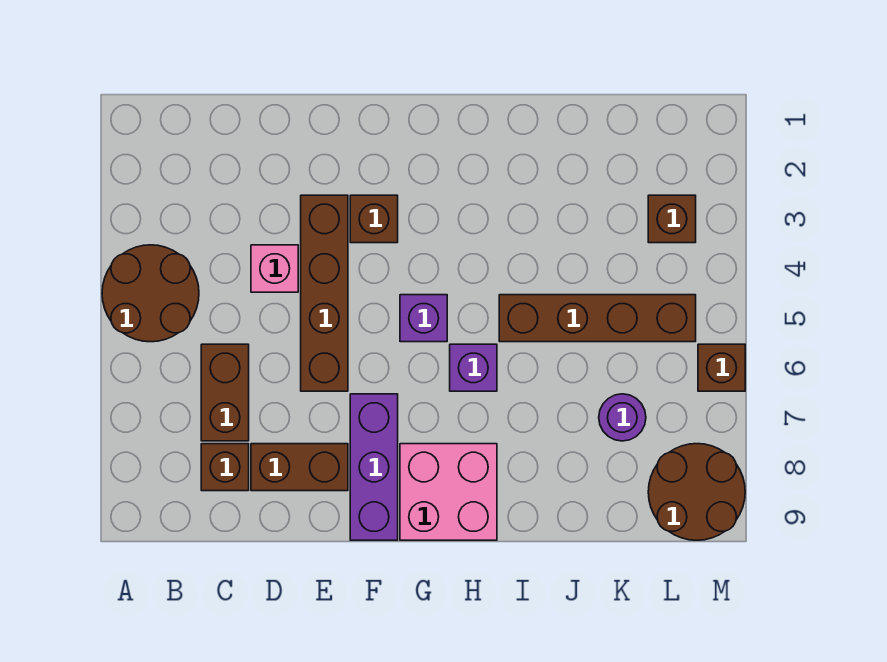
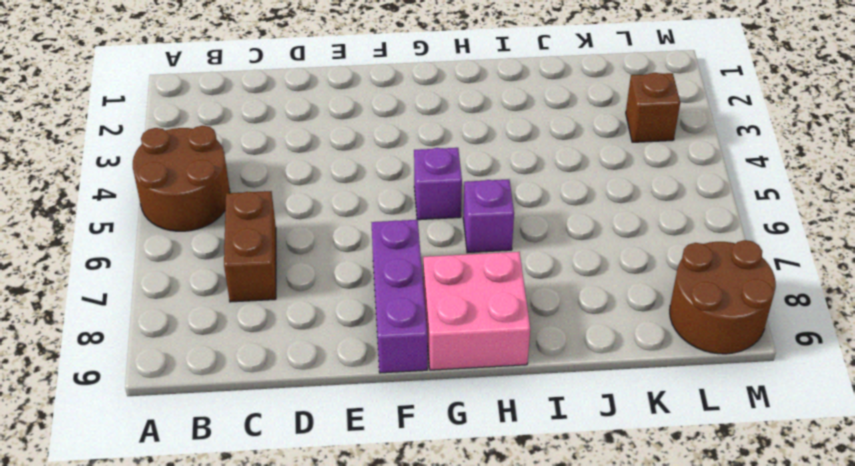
none -> brown 1x1 brick [201,444,249,491]
none -> pink 1x1 brick [251,245,298,292]
none -> brown 1x2 brick [251,444,348,491]

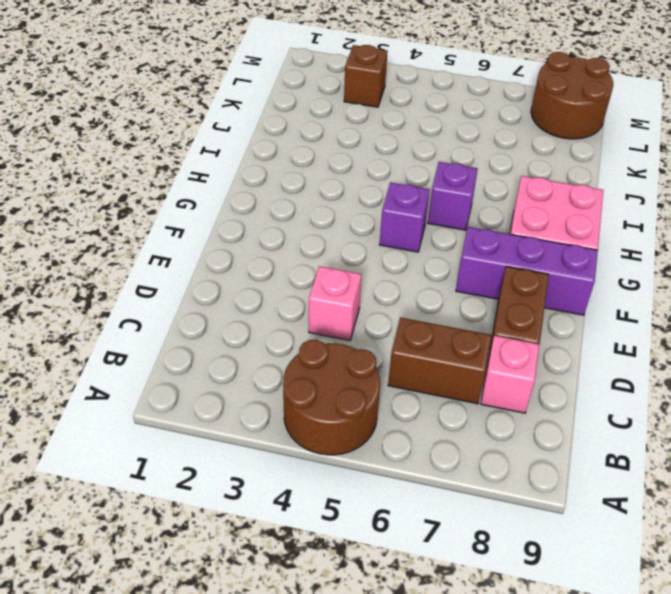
pink 1x1 brick [481,335,540,413] -> brown 1x1 brick [201,444,249,491]
none -> brown 1x4 brick [301,195,348,391]
none -> brown 1x1 brick [350,195,398,243]
none -> brown 1x4 brick [499,295,696,342]

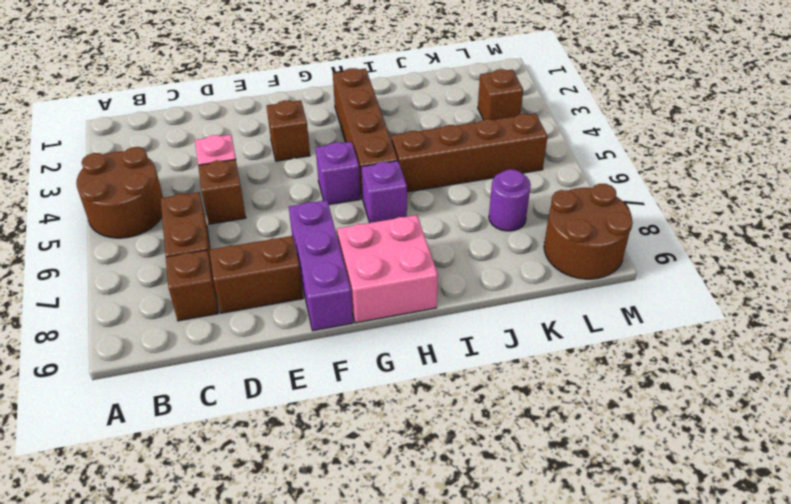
brown 1x1 brick [198,159,246,224] -> brown 1x1 brick moved to [698,344,745,391]
brown 1x4 brick [333,68,398,199] -> brown 1x4 brick moved to [301,195,348,391]

